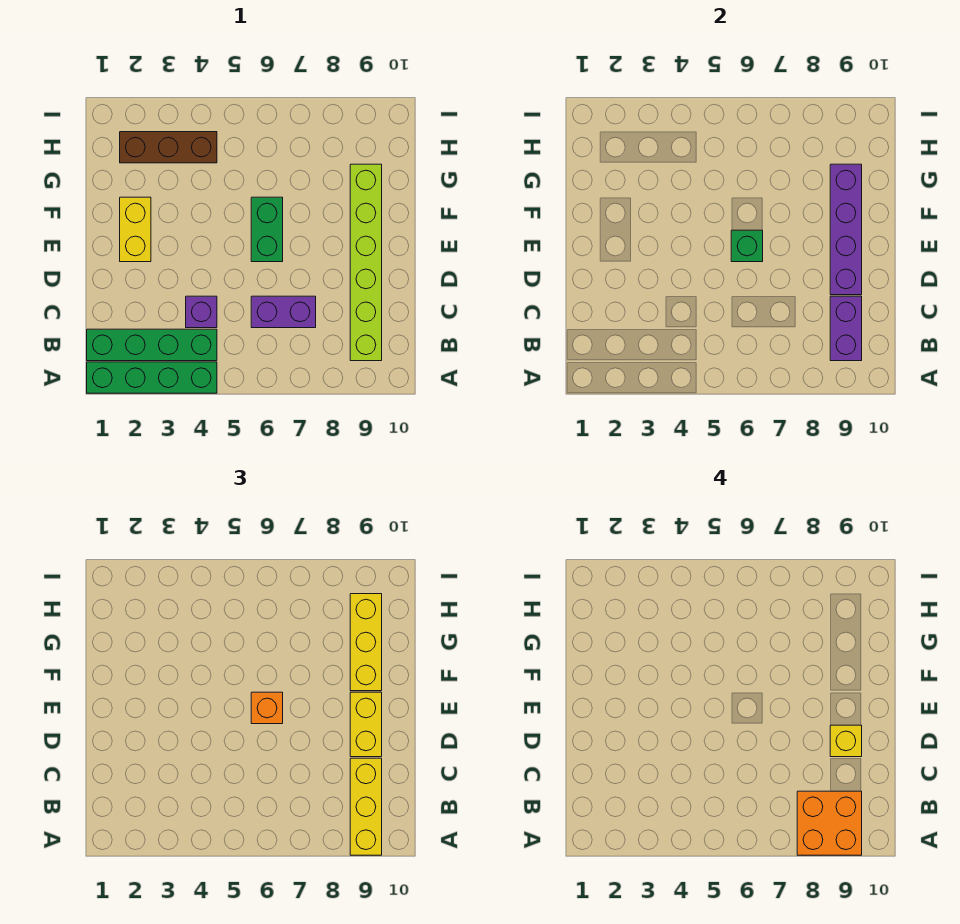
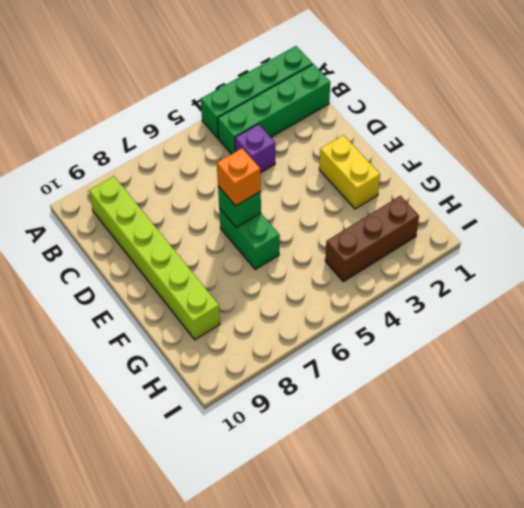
none -> purple 1x2 brick [251,296,316,328]
none -> purple 1x2 brick [830,296,862,361]
none -> purple 1x4 brick [830,164,862,295]

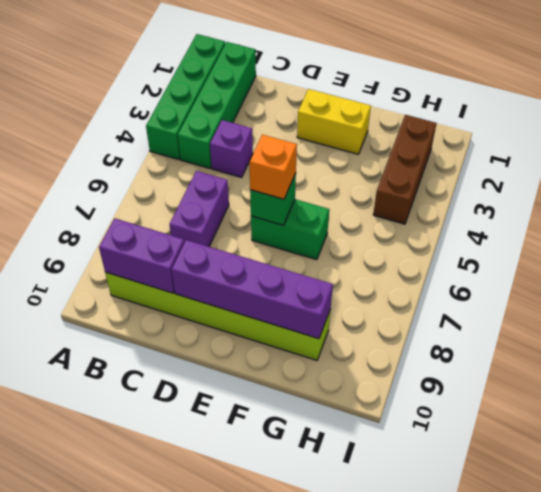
none -> yellow 1x3 brick [350,758,382,855]
none -> yellow 1x2 brick [350,692,382,757]
none -> yellow 1x3 brick [350,594,382,691]

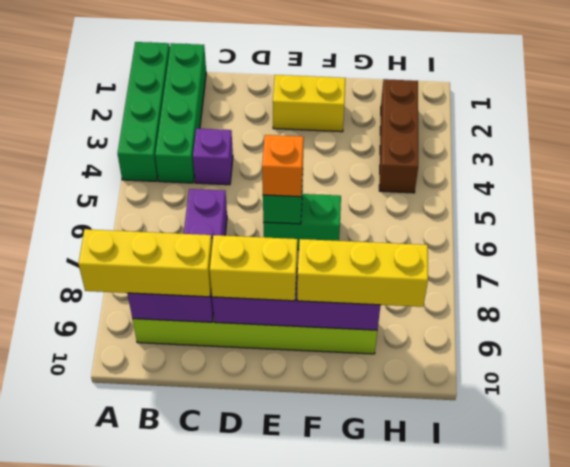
none -> orange 2x2 brick [797,791,862,855]
none -> yellow 1x1 brick [830,725,862,757]

